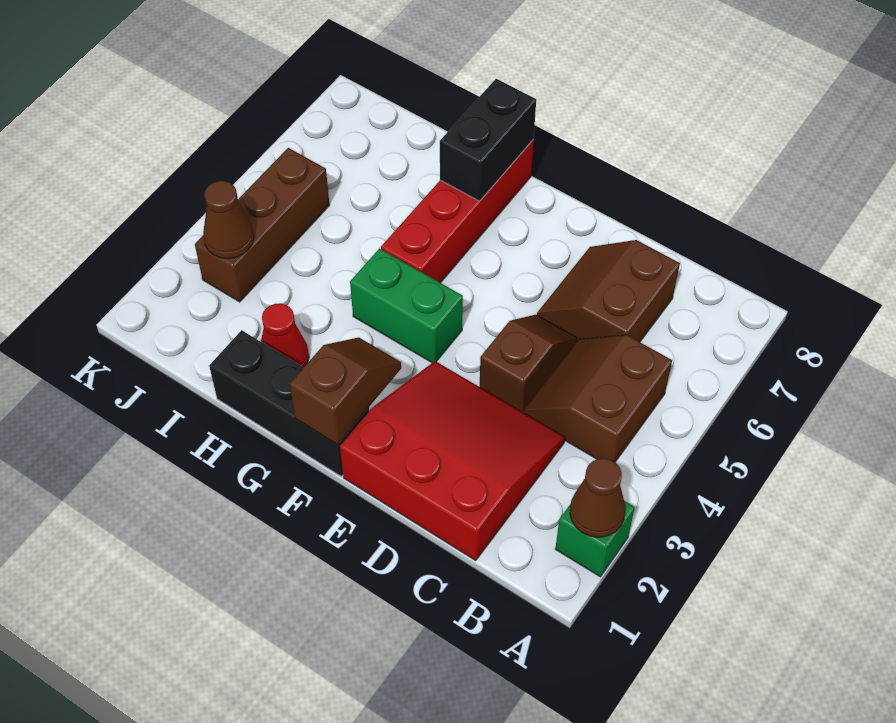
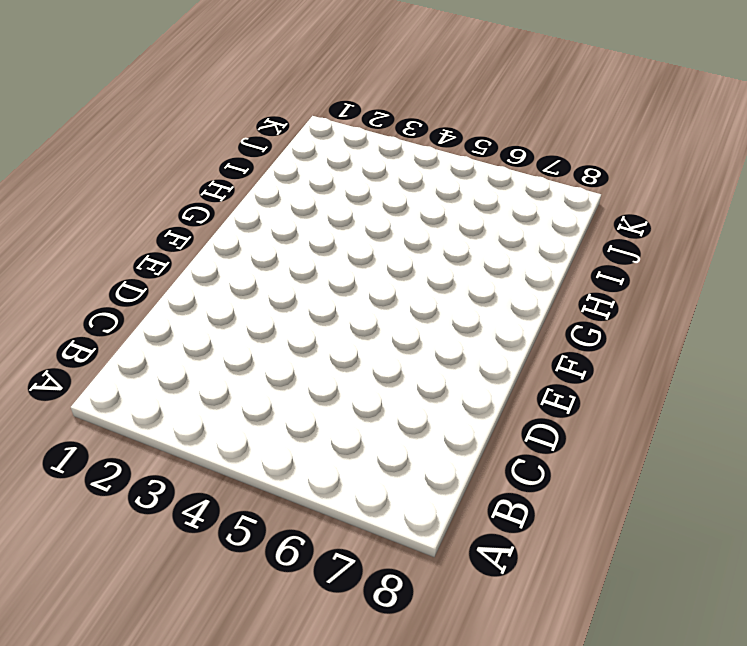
none -> green 1x1 brick [555,501,635,577]
none -> brown 2x2 slope [524,335,672,462]
none -> red 3x3 slope [340,361,565,561]

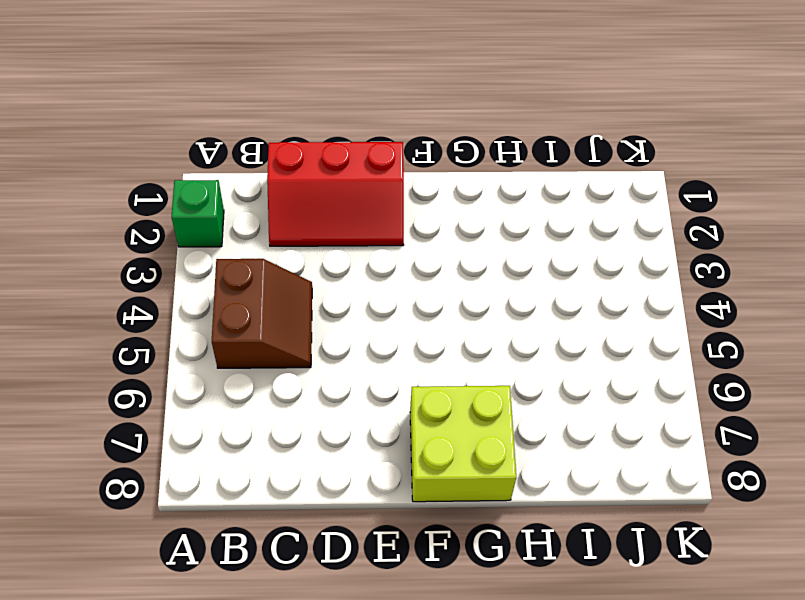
red 2x3 slope [267,142,404,246] -> red 3x3 slope [340,361,565,561]
lime 2x2 brick [410,386,516,502] -> red 1x4 brick [381,140,534,283]
none -> brown 2x2 slope [537,240,680,342]
none -> brown 1x2 slope [480,315,577,412]
none -> black 1x3 brick [209,330,369,476]

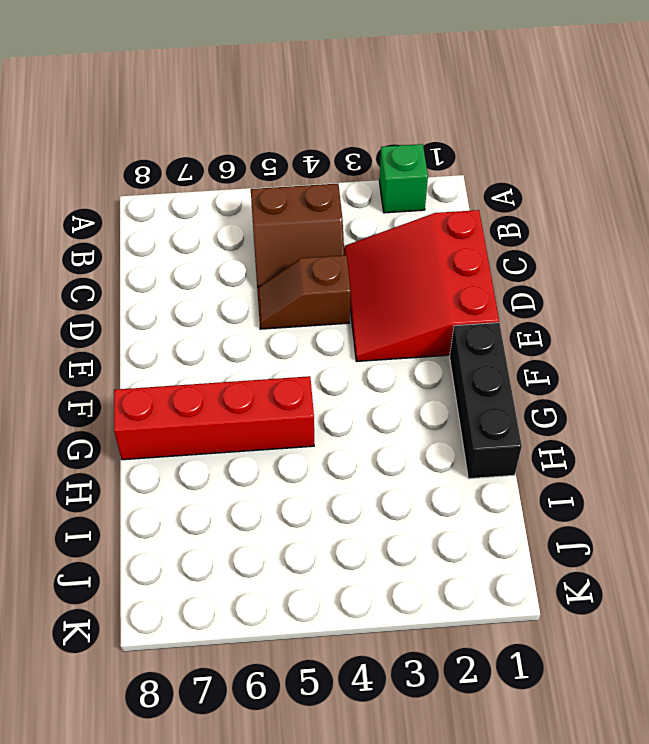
none -> brown 2x2 slope [537,240,680,342]
none -> green 1x2 brick [350,249,463,363]
none -> red 1x1 cone [261,303,309,368]

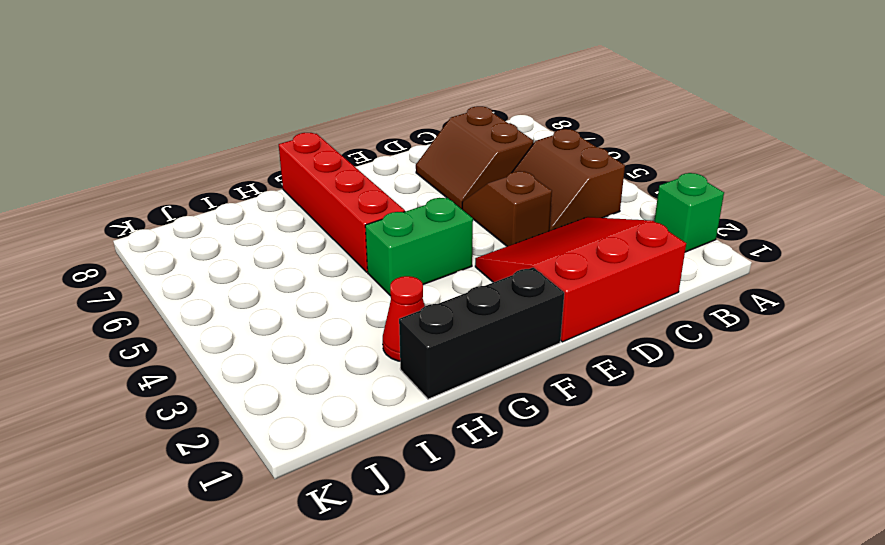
none -> brown 1x3 brick [195,148,330,302]
none -> brown 1x1 cone [570,458,626,537]
none -> brown 1x2 slope [290,337,401,445]

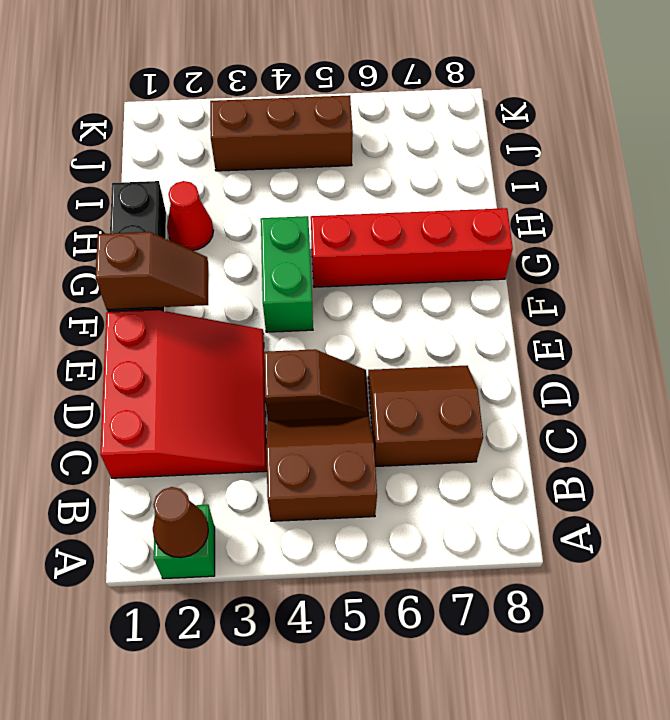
none -> black 1x2 brick [440,79,536,201]
none -> brown 1x1 cone [203,181,254,259]

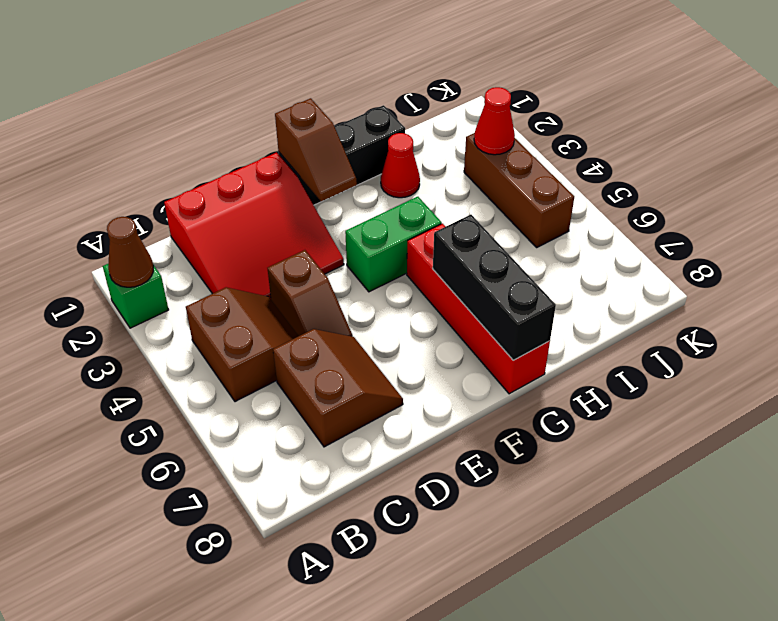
black 1x3 brick [433,215,556,360] -> black 1x2 brick [440,79,536,201]
red 1x1 cone [474,87,515,155] -> brown 1x1 cone [203,181,254,259]

